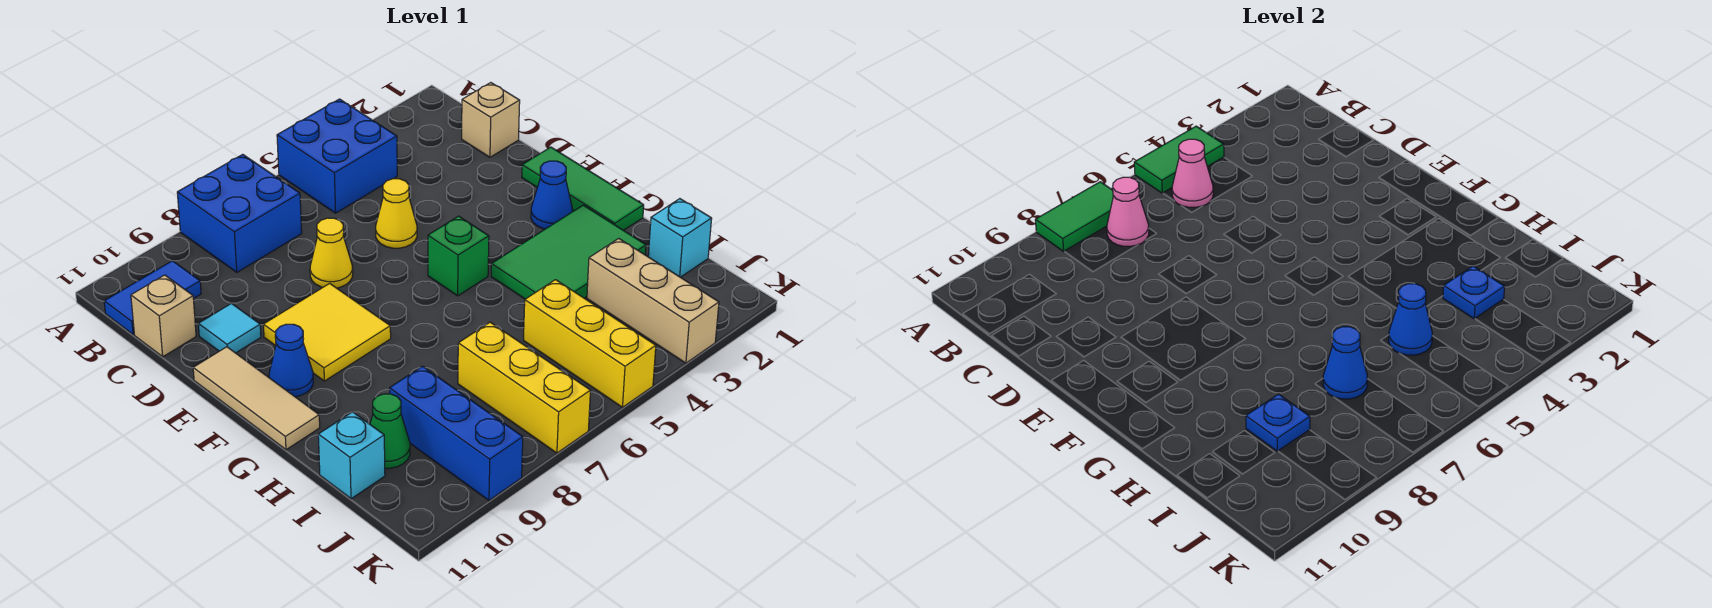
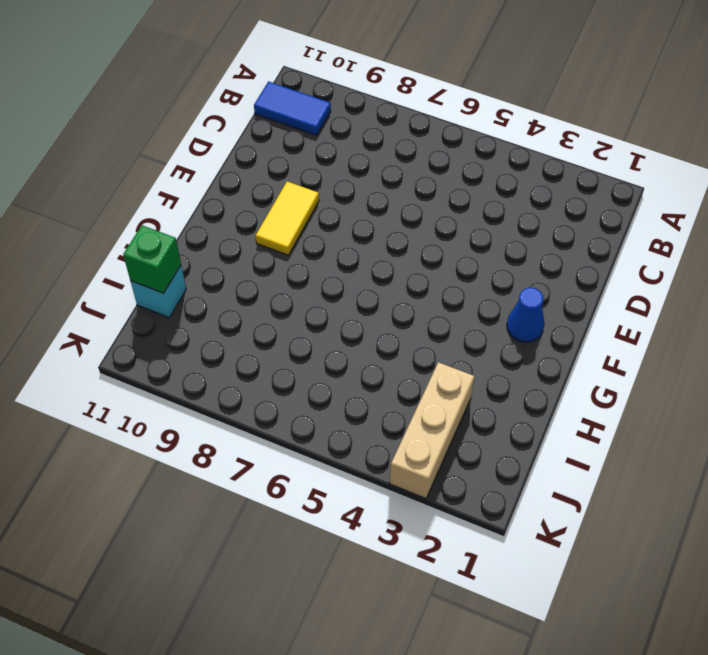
yellow 1x2 tile [256,181,319,255] -> yellow 2x2 tile [263,283,391,381]
green 1x1 brick [123,225,181,293] -> green 1x1 brick moved to [428,216,489,296]
none -> blue 2x2 brick [277,99,397,213]
none -> blue 2x2 brick [177,154,302,272]
none -> tan 1x1 brick [462,83,520,157]
none -> tan 1x1 brick [131,275,196,357]

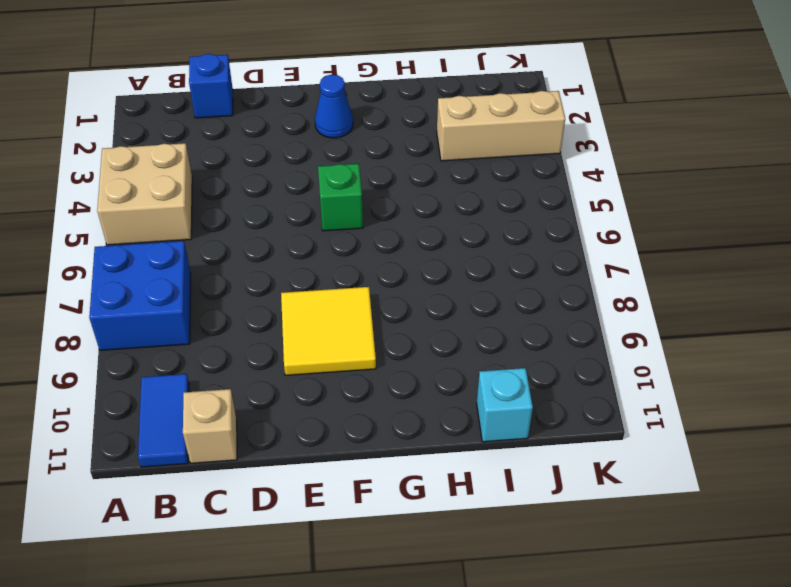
tan 2x2 brick [97,143,192,245] -> blue 2x2 brick [277,99,397,213]
blue 1x1 brick [189,54,233,118] -> tan 1x1 brick [462,83,520,157]
none -> yellow 1x1 cone [376,179,417,248]
none -> yellow 1x1 cone [310,218,353,288]
none -> cyan 1x1 tile [198,303,261,353]
none -> green 1x3 tile [522,147,644,230]

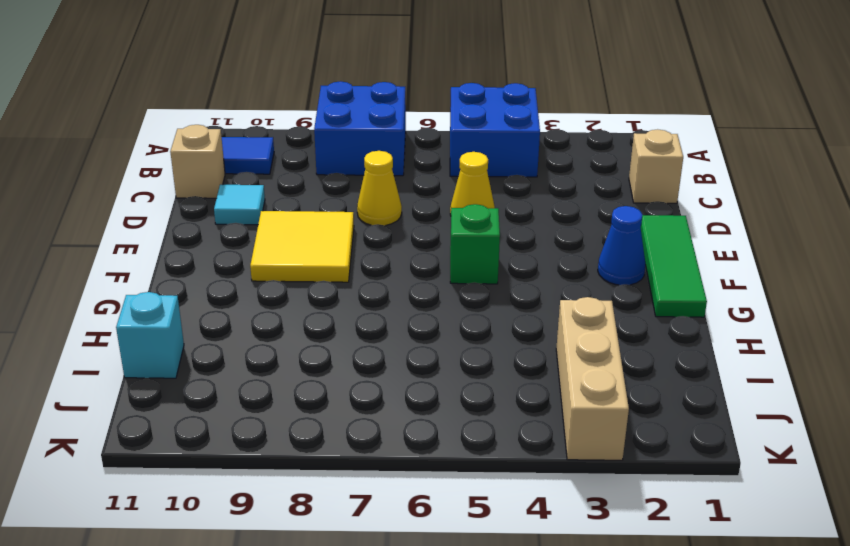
none -> tan 1x3 tile [193,347,320,450]
none -> blue 1x1 cone [269,324,313,397]
none -> green 2x3 tile [491,205,646,299]
none -> cyan 1x1 brick [648,199,712,277]

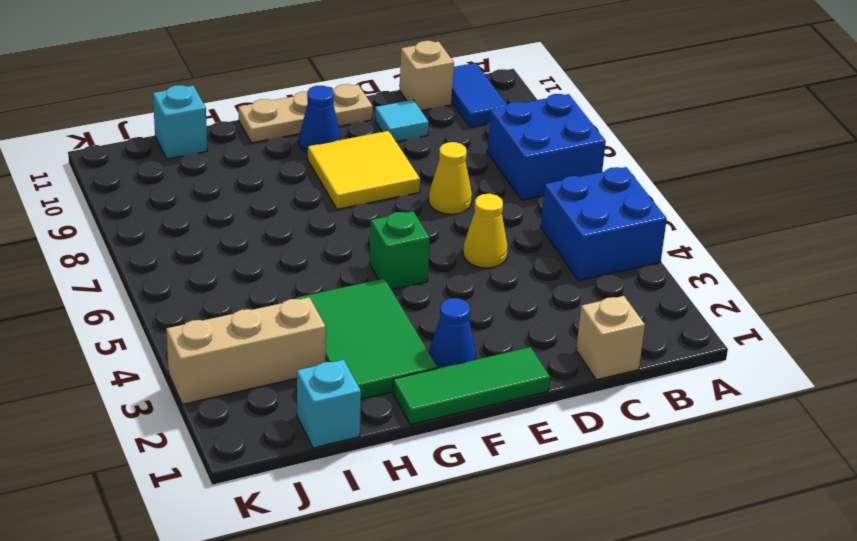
tan 1x3 plate [238,84,373,143] -> tan 1x3 tile [193,347,320,450]
none -> yellow 1x3 brick [524,280,656,407]
none -> yellow 1x3 brick [458,322,591,453]
none -> blue 1x3 brick [390,366,523,500]
none -> green 1x1 cone [370,394,410,468]

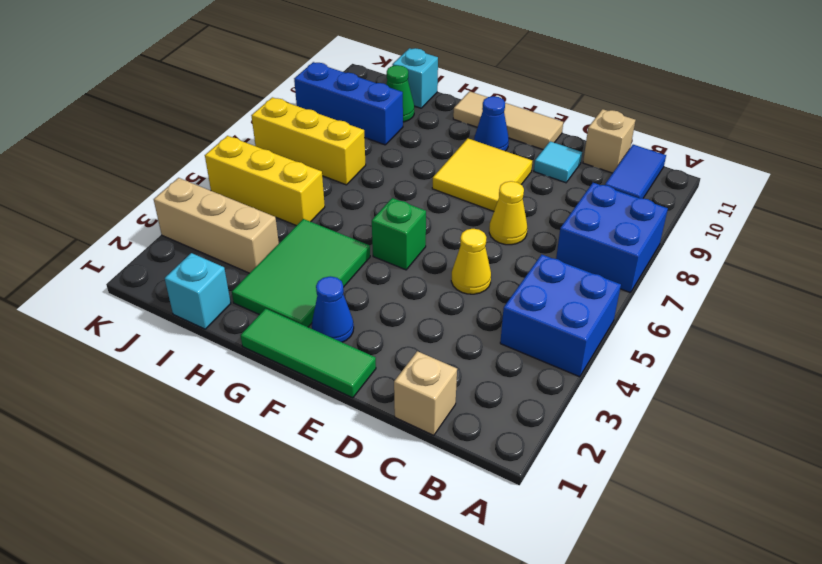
none -> green 1x2 tile [1134,126,1224,193]
none -> green 1x2 tile [1035,182,1113,251]
none -> pink 1x1 cone [1172,139,1213,207]
none -> pink 1x1 cone [1107,177,1149,246]

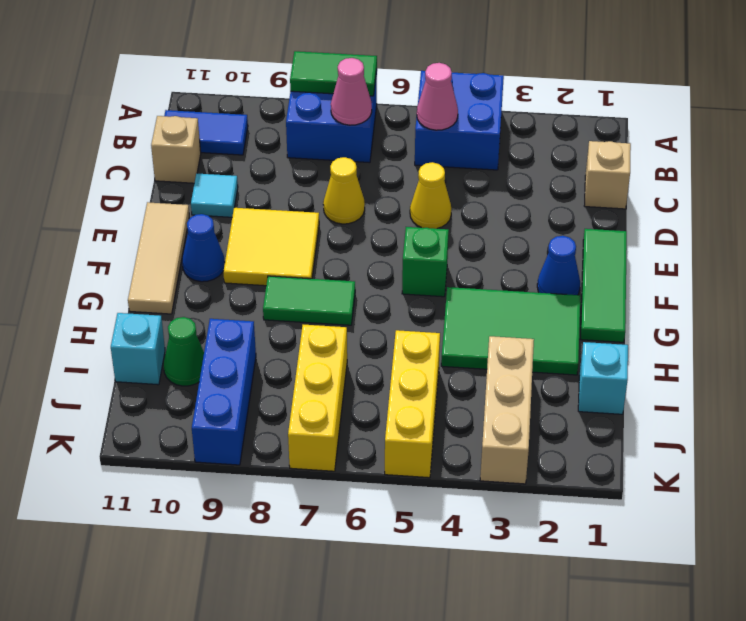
green 1x2 tile [263,276,355,325] -> green 1x2 tile moved to [1134,126,1224,193]
none -> blue 1x1 plate [1443,266,1505,319]
none -> blue 1x1 cone [1389,284,1432,355]
none -> blue 1x1 cone [1323,327,1367,399]
none -> blue 1x1 plate [1246,394,1310,451]

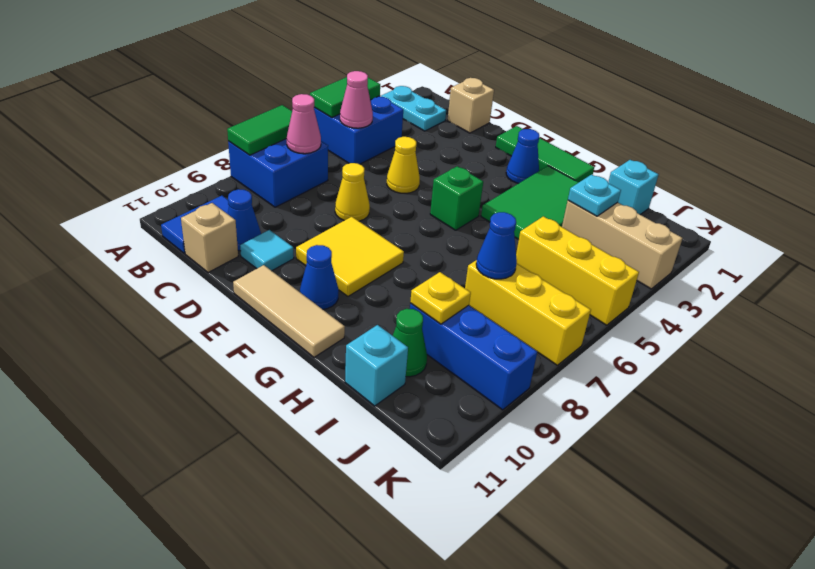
cyan 1x2 plate [381,86,446,131] -> none
blue 1x1 cone [228,189,261,251] -> blue 1x1 cone moved to [1389,284,1432,355]
cyan 1x1 plate [568,175,621,216] -> blue 1x1 plate [1443,266,1505,319]
yellow 1x1 plate [410,272,471,324] -> blue 1x1 plate [1246,394,1310,451]

